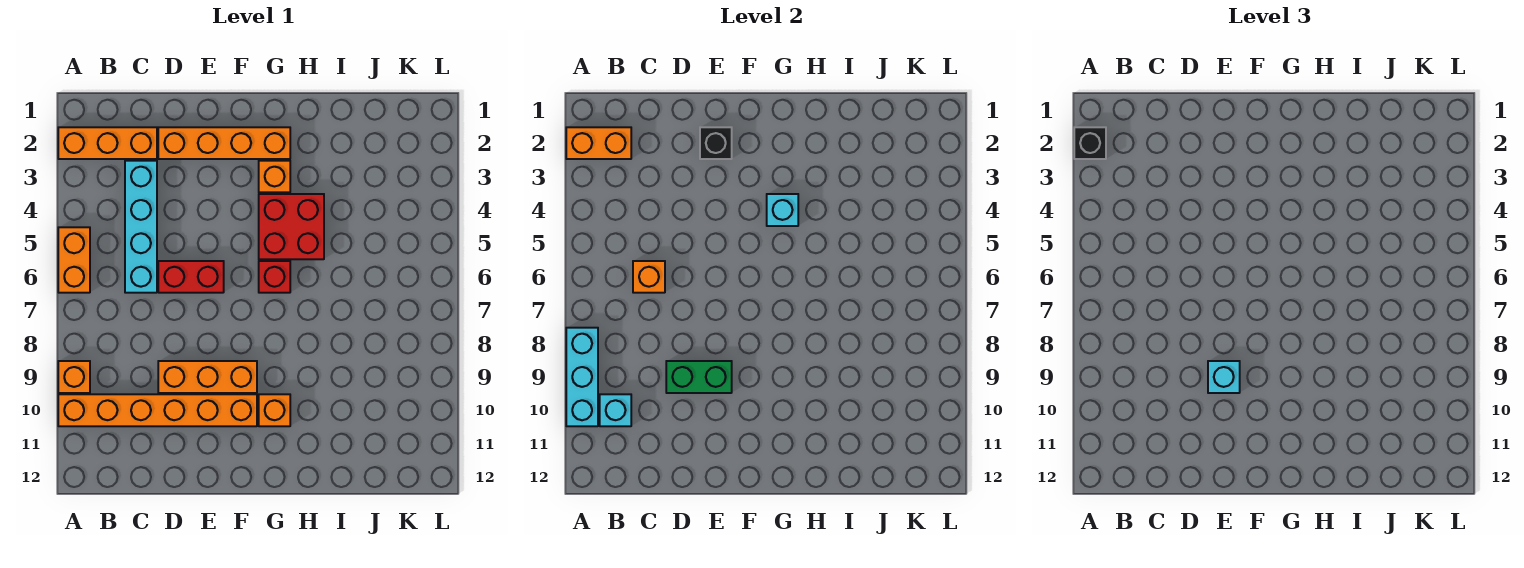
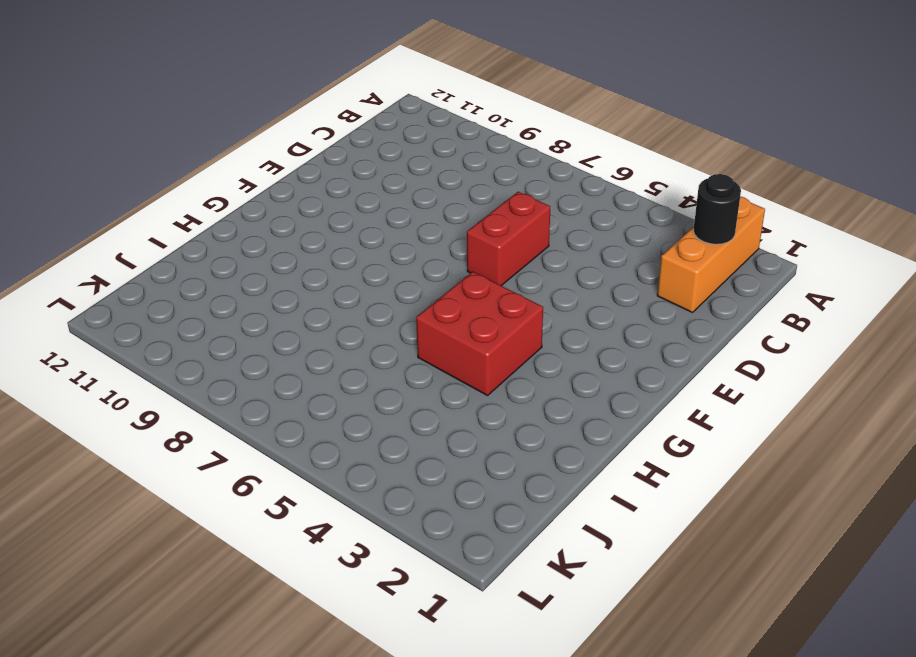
black 1x1 round brick [693,174,741,244] -> orange 1x2 brick [566,127,631,159]
none -> orange 1x2 brick [58,227,90,293]
none -> orange 1x1 brick [58,361,90,393]
none -> orange 1x6 brick [58,394,257,426]

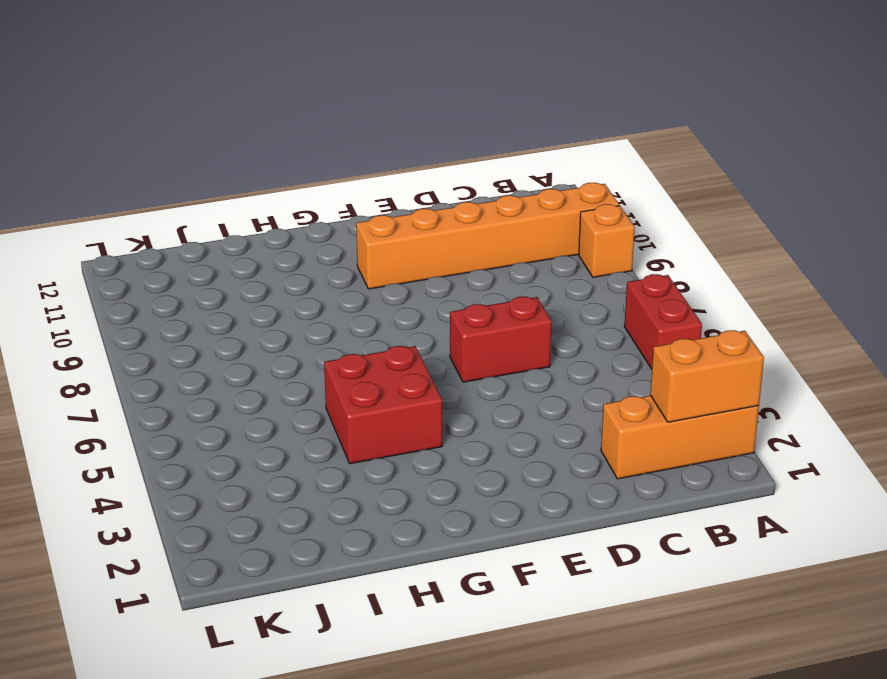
red 1x2 brick [624,274,702,369] -> orange 1x2 brick [58,227,90,293]
none -> cyan 1x4 brick [125,161,157,293]
none -> orange 1x4 brick [158,127,290,159]
none -> orange 1x3 brick [158,361,257,393]

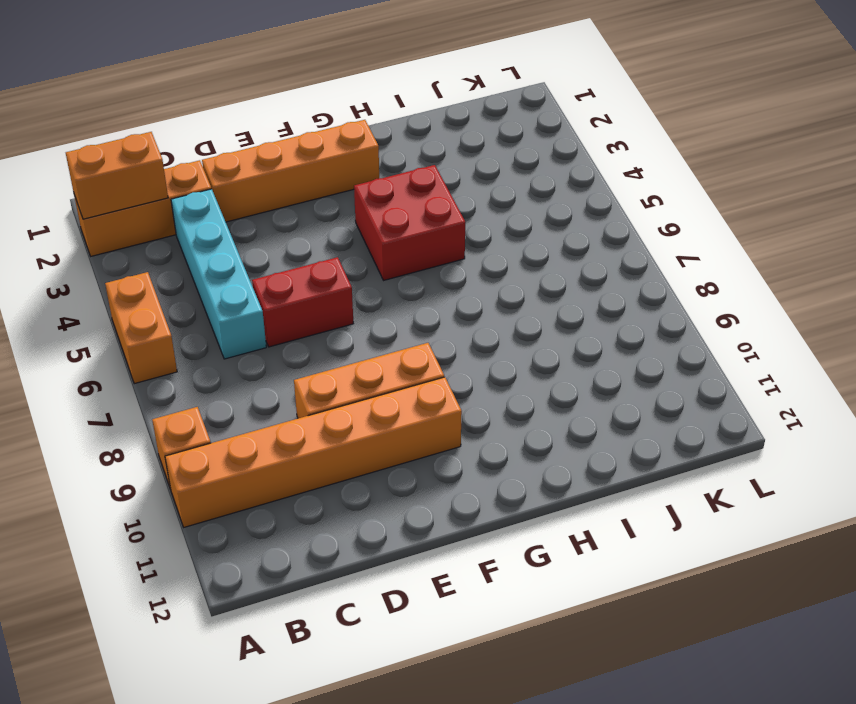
none -> orange 1x1 brick [259,161,290,192]
none -> red 1x1 brick [259,261,290,293]
none -> orange 1x1 brick [259,394,290,426]

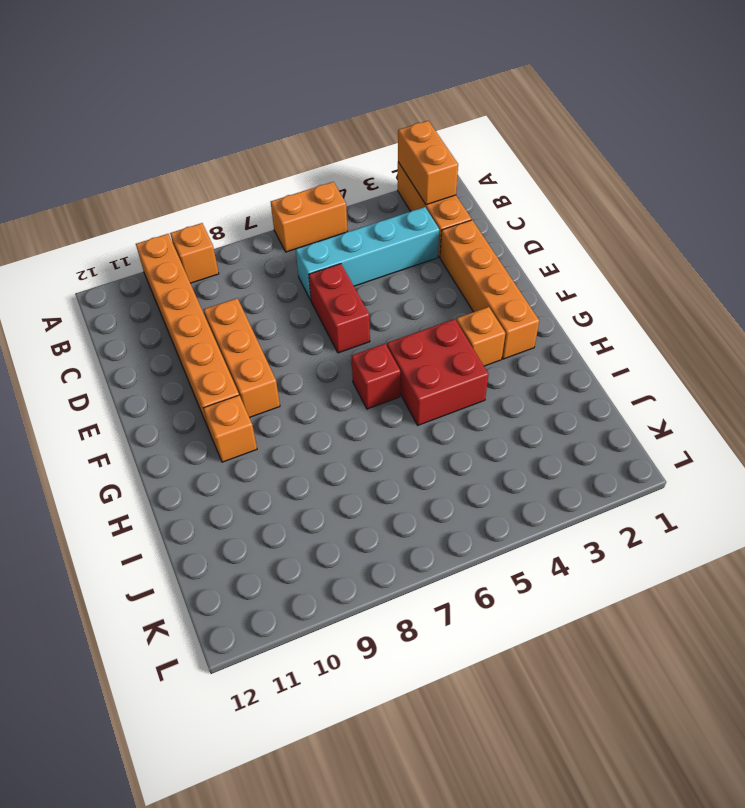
none -> cyan 1x3 brick [566,328,598,426]
none -> cyan 1x1 brick [600,394,631,426]
none -> orange 1x1 brick [633,261,665,293]

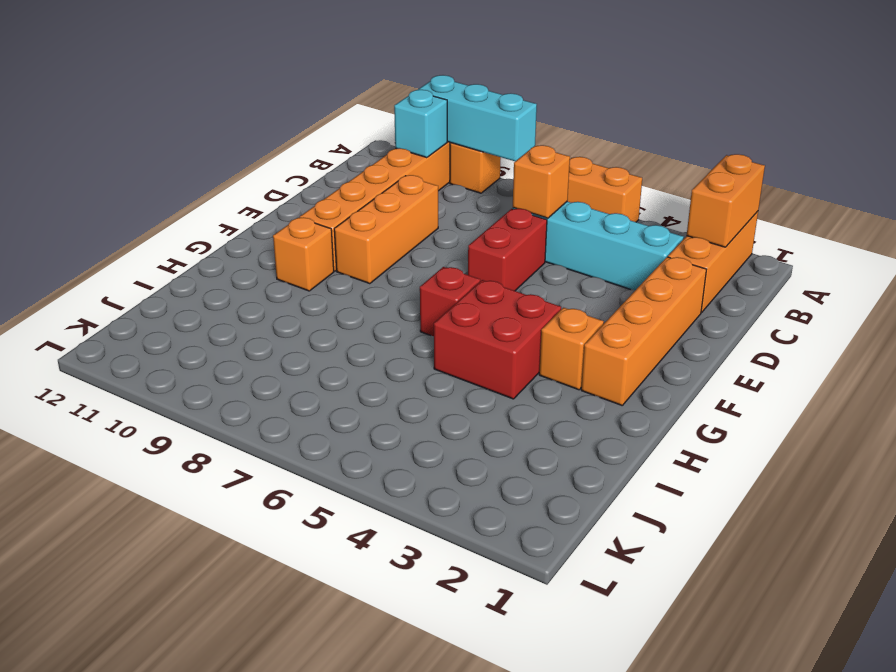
none -> green 1x2 brick [666,361,732,393]
none -> black 1x1 brick [700,127,732,159]
none -> cyan 1x1 brick [767,194,798,226]

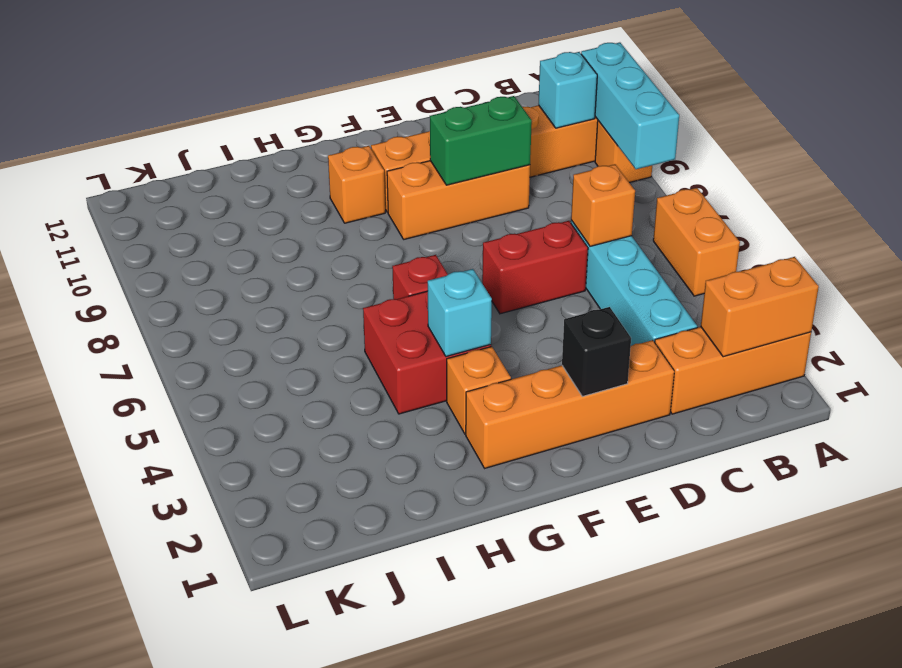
none -> black 1x1 brick [1074,127,1106,159]
none -> cyan 1x1 brick [1208,361,1240,393]

